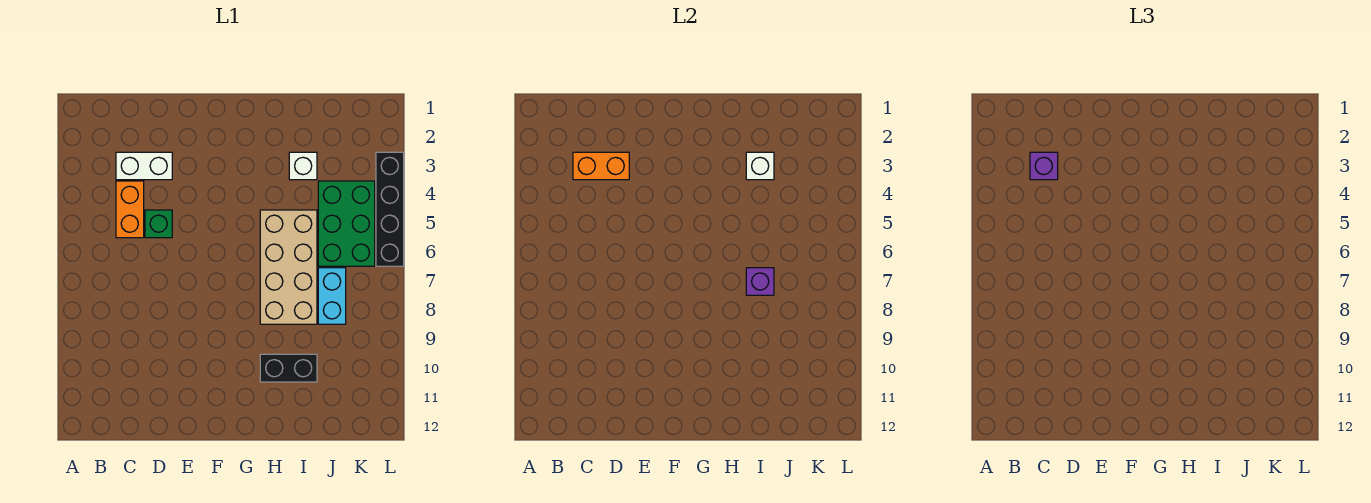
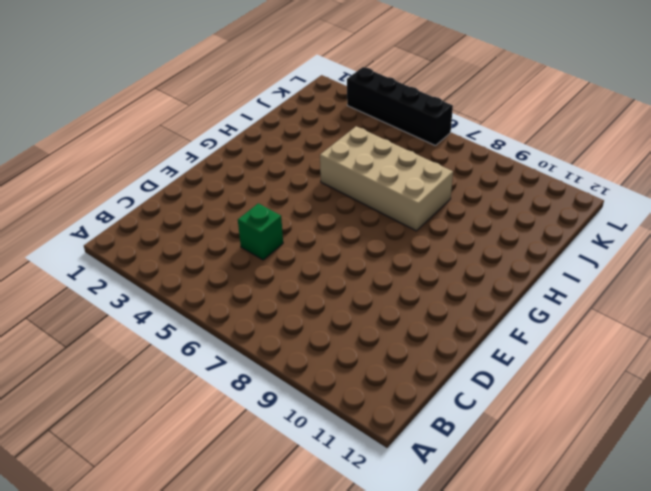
none -> white 1x2 brick [116,152,172,180]
none -> orange 1x2 brick [116,181,144,238]
none -> black 1x2 brick [260,354,317,382]

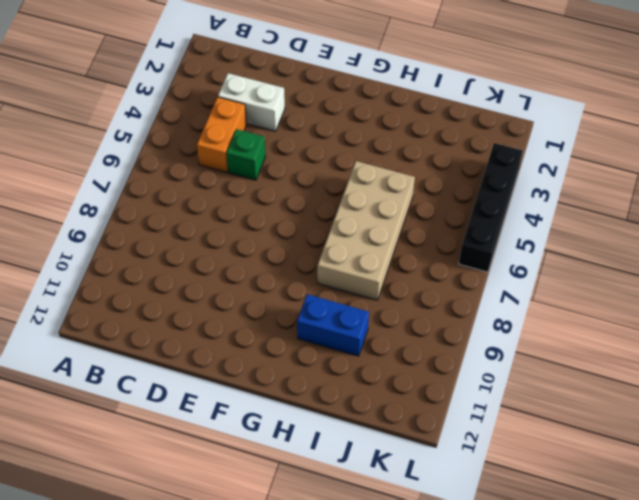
blue 1x2 brick [297,294,369,356] -> black 1x2 brick [260,354,317,382]
none -> white 1x1 brick [289,152,317,180]
none -> green 2x3 brick [318,181,375,266]
none -> cyan 1x2 brick [318,268,346,324]

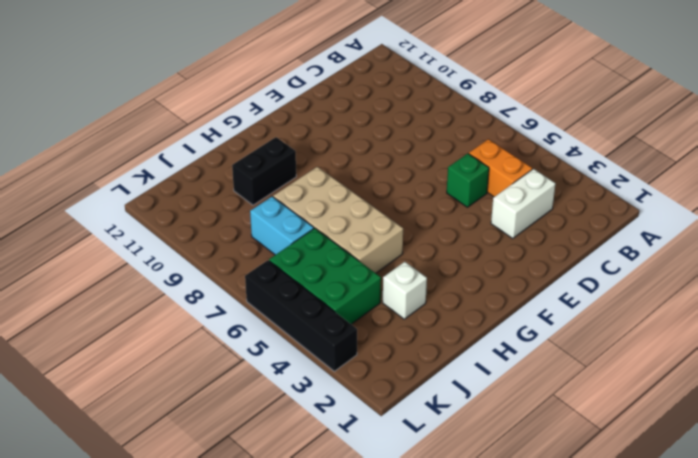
none -> orange 1x2 brick [573,152,629,180]
none -> white 1x1 brick [746,152,774,180]
none -> purple 1x1 brick [746,268,774,295]

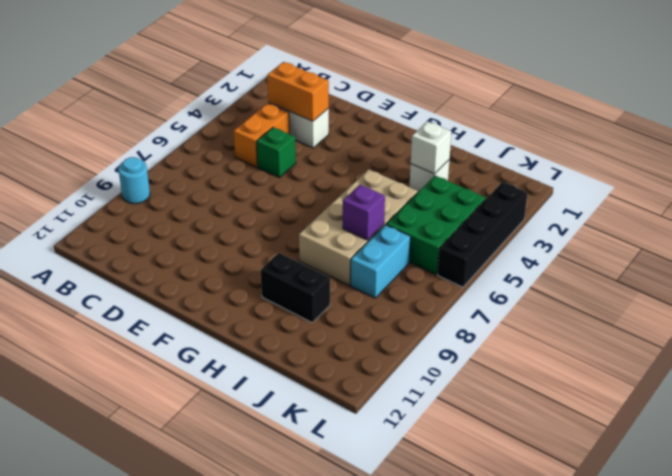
cyan 1x1 round brick [118,157,150,204] -> none
none -> purple 1x1 brick [1030,152,1058,180]

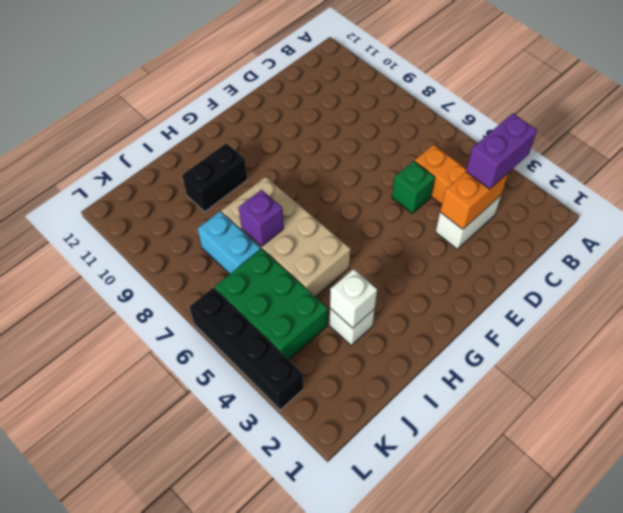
purple 1x2 brick [466,113,537,189] -> purple 1x1 brick [1030,152,1058,180]

